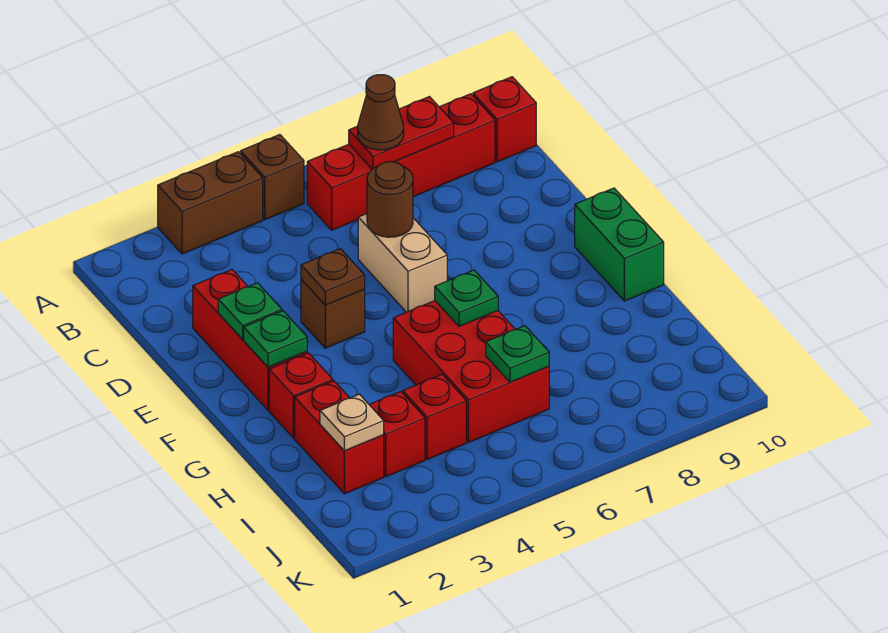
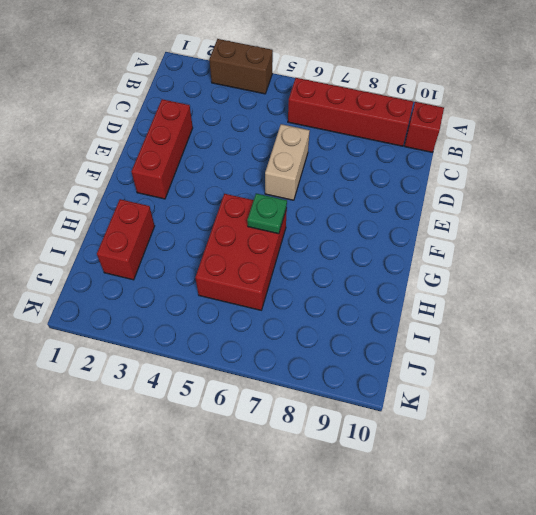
none -> brown 1x1 brick [241,135,304,220]
none -> brown 1x1 brick [301,279,365,348]
none -> green 1x2 brick [575,188,664,301]

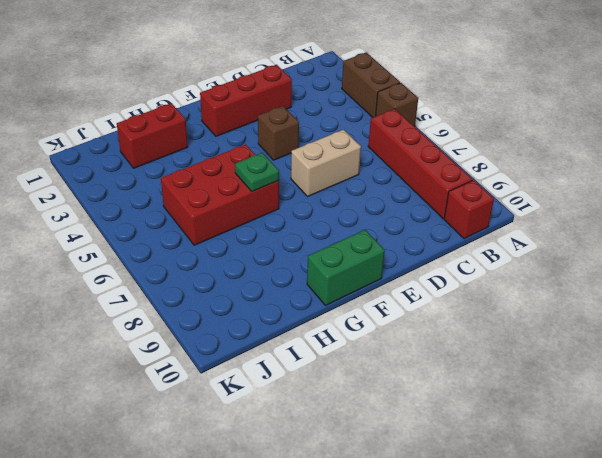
none -> red 1x1 brick [269,353,333,438]
none -> red 1x1 brick [369,392,425,477]
none -> red 1x1 brick [403,375,466,460]

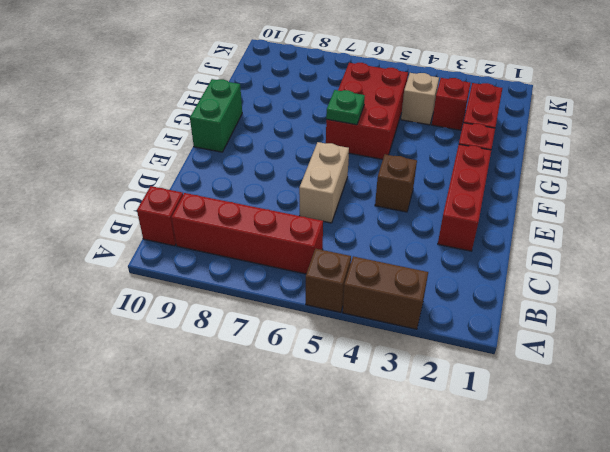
tan 1x1 brick [401,73,439,125] -> red 1x1 brick [403,375,466,460]
none -> red 1x2 plate [349,97,454,169]
none -> brown 1x1 round brick [367,162,413,237]
none -> green 1x1 plate [218,283,282,339]

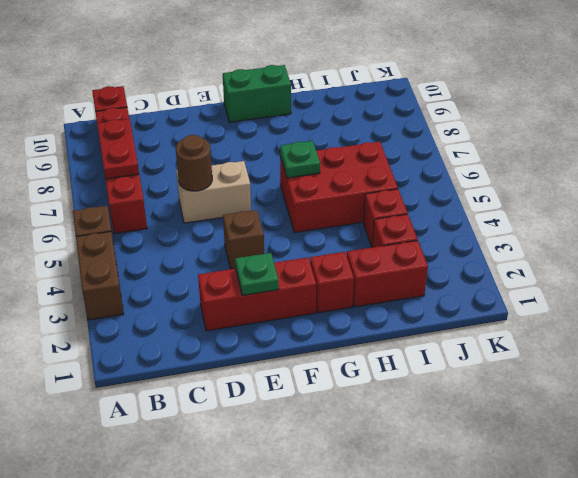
none -> brown 1x1 plate [301,249,365,305]
none -> green 1x1 plate [244,311,307,367]
none -> tan 1x1 plate [320,394,384,451]

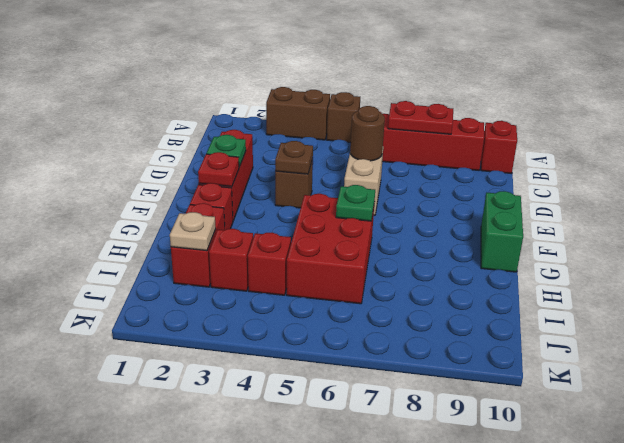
red 1x1 plate [198,152,239,186] -> green 1x1 plate [244,311,307,367]
none -> green 1x1 plate [486,326,549,382]
none -> brown 1x1 cone [358,75,404,150]

